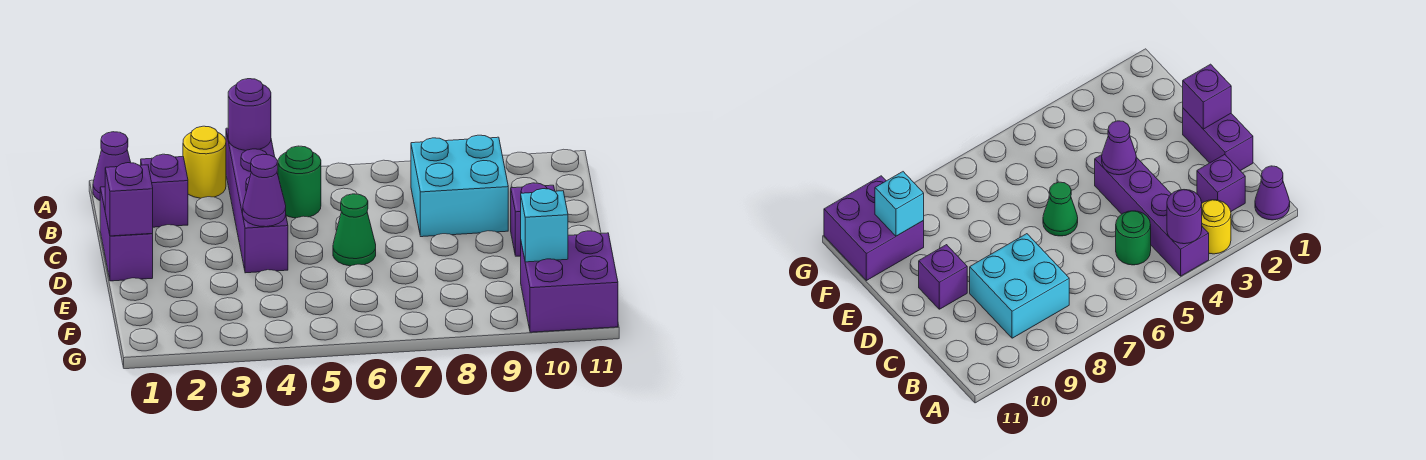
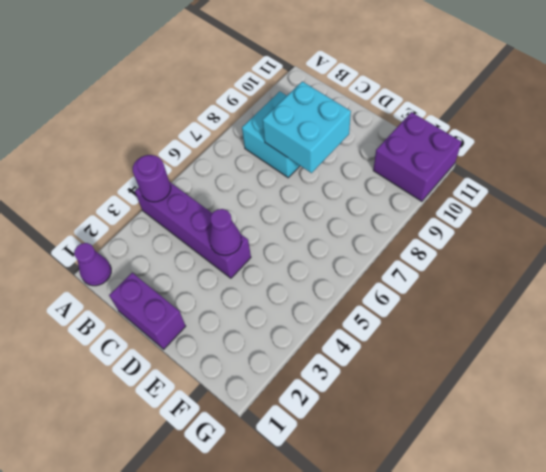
cyan 2x2 brick [263,81,351,173] -> none
none -> yellow 1x1 round brick [183,126,226,198]
none -> purple 1x1 brick [141,154,188,227]
none -> green 1x1 round brick [278,146,321,218]

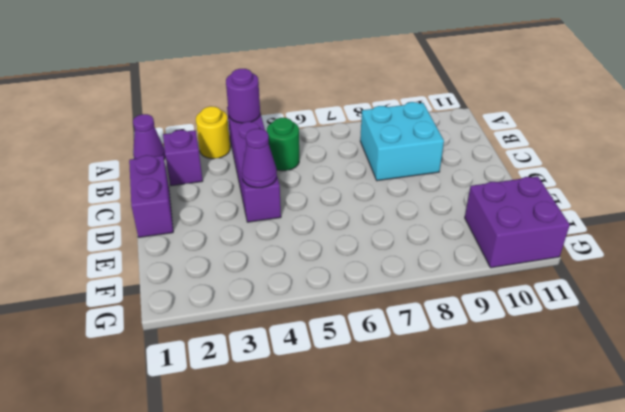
none -> green 1x1 cone [333,194,376,266]
none -> purple 1x1 brick [511,183,555,256]
none -> purple 1x1 brick [105,163,153,236]

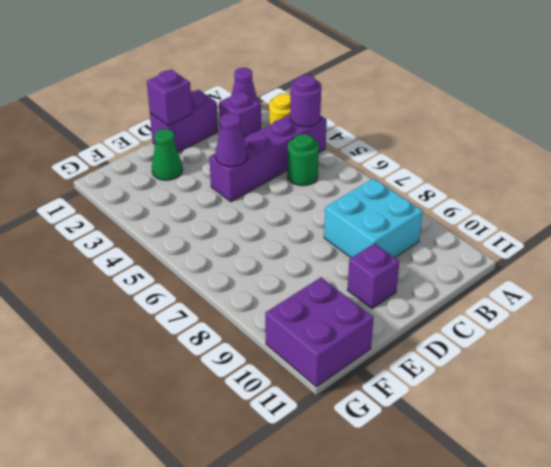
green 1x1 cone [152,129,183,180] -> green 1x1 cone moved to [333,194,376,266]
none -> cyan 1x1 brick [521,189,568,262]

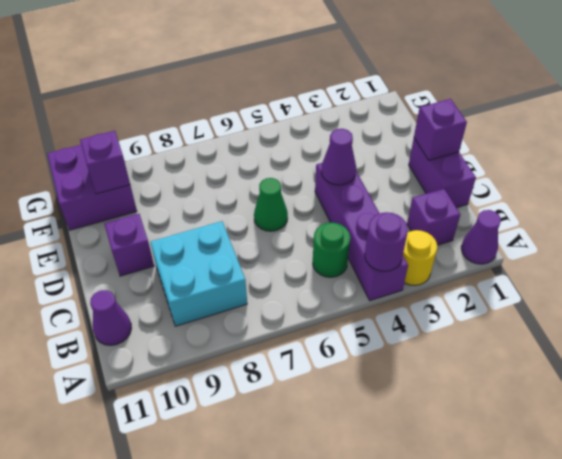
purple 1x1 cone [90,290,132,345] -> none
purple 1x1 brick [80,131,130,194] -> cyan 1x1 brick [521,189,568,262]

